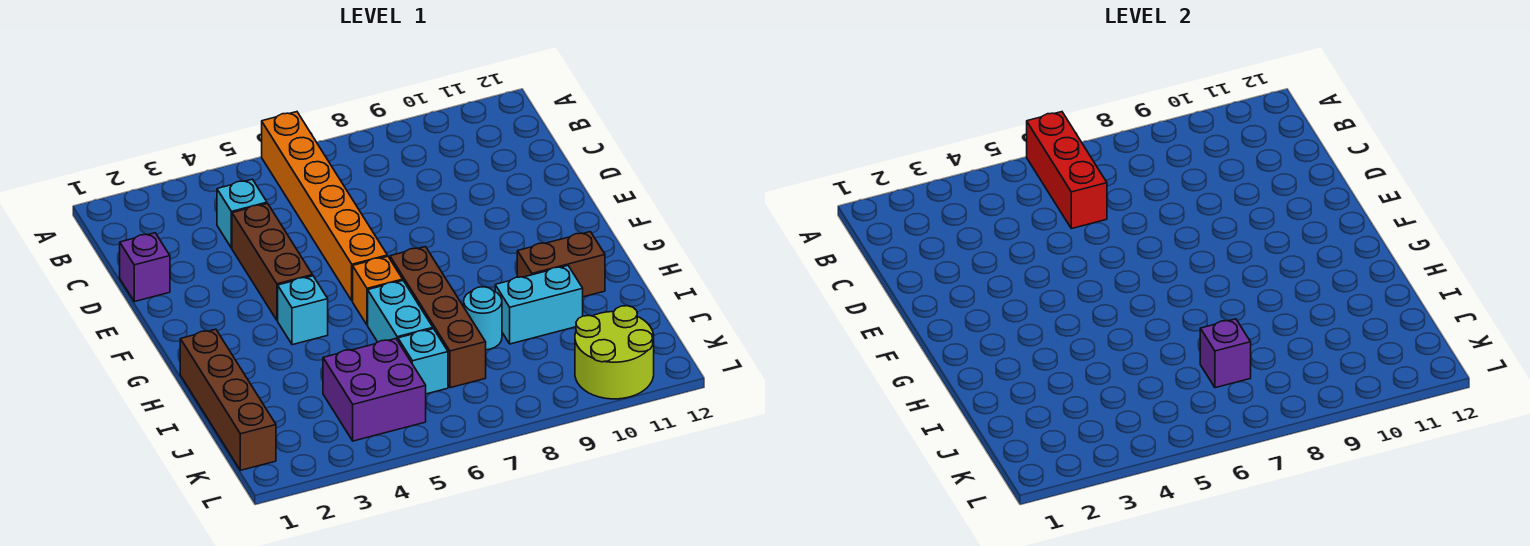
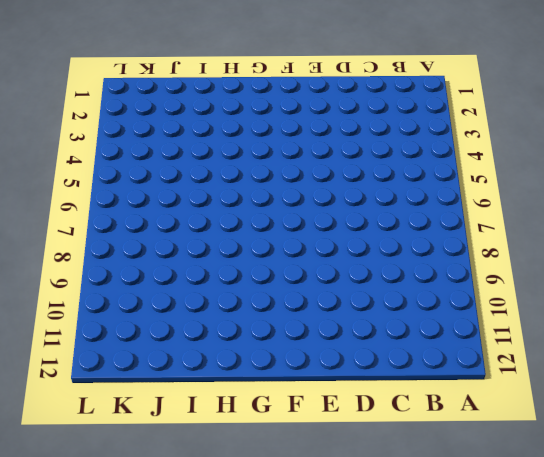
none -> orange 1x6 brick [262,112,387,301]
none -> cyan 1x1 brick [217,179,267,248]
none -> purple 1x1 brick [120,233,170,302]

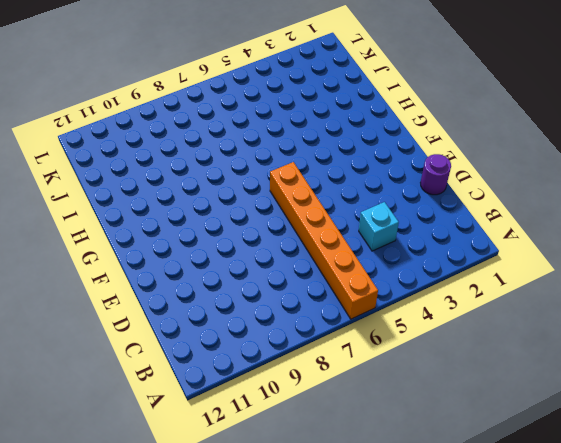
purple 1x1 round brick [421,154,451,195] -> purple 1x1 brick [120,233,170,302]
none -> brown 1x3 brick [232,204,313,320]
none -> cyan 1x1 brick [278,276,328,345]
none -> orange 1x1 brick [353,256,403,325]

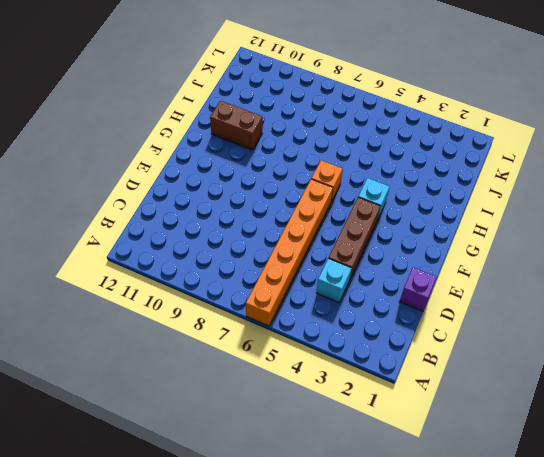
none -> brown 1x4 brick [390,247,486,388]
none -> brown 1x4 brick [180,329,276,470]
none -> cyan 1x2 brick [368,281,433,342]

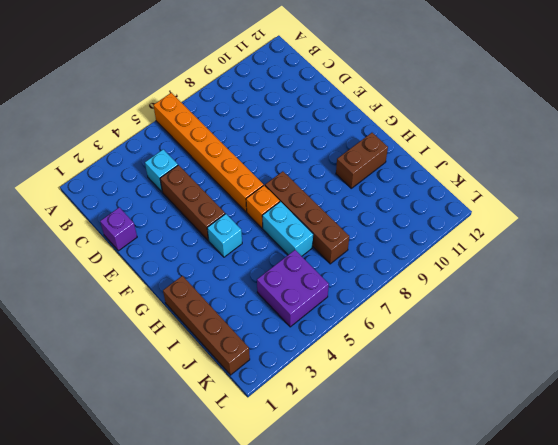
none -> cyan 1x1 round brick [464,287,502,350]
none -> cyan 1x2 brick [495,266,583,344]
none -> cyan 1x1 brick [398,329,448,394]

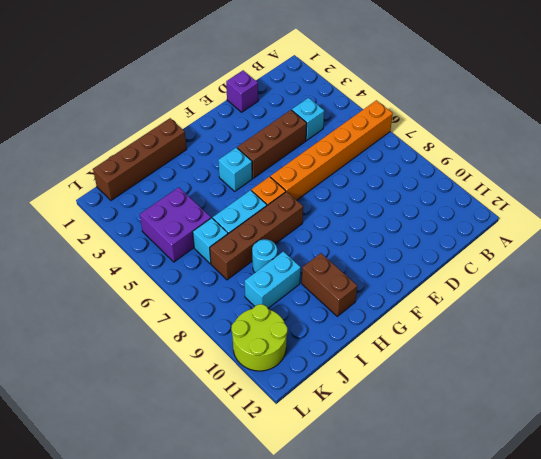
cyan 1x2 brick [245,251,301,308] -> cyan 1x2 brick turned to [495,266,583,344]
none -> red 1x3 brick [1027,112,1107,229]
none -> purple 1x1 brick [1200,319,1251,388]

